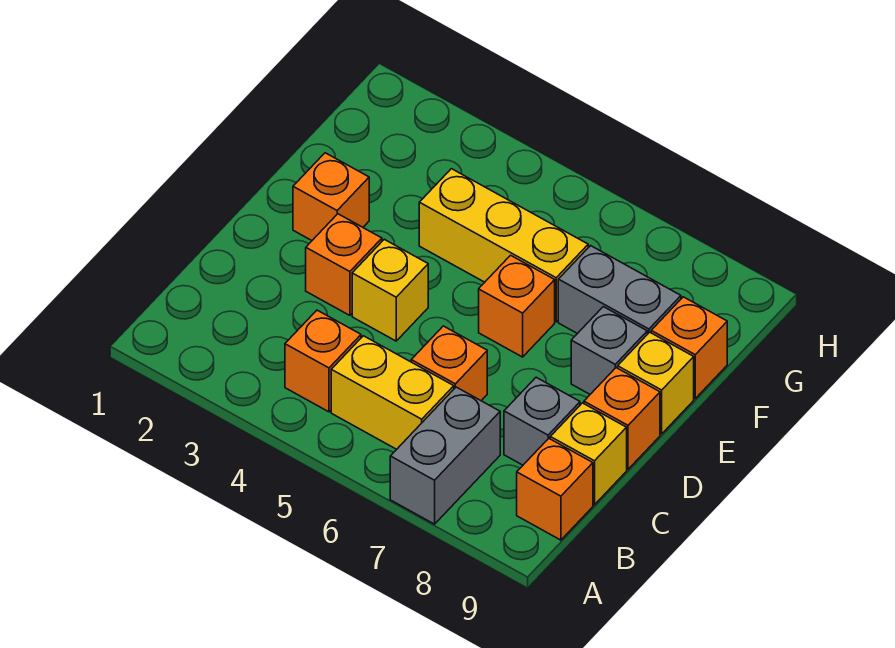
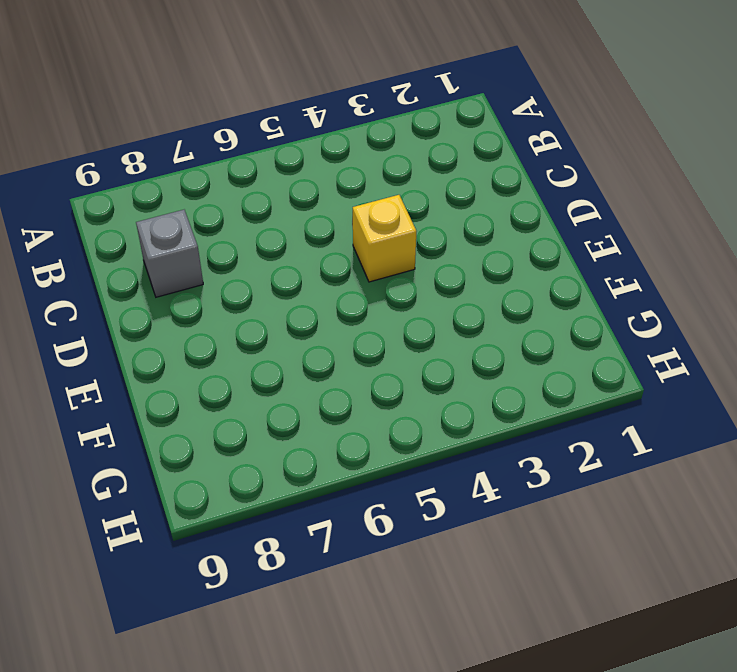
none -> grey 1x2 brick [390,387,500,524]
none -> orange 1x1 brick [285,310,361,412]
none -> yellow 1x2 brick [331,336,454,449]

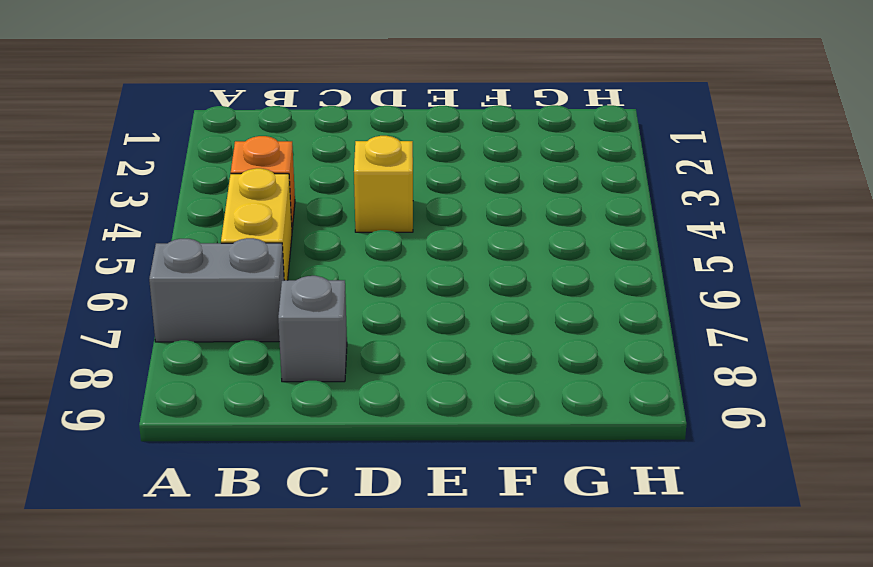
none -> orange 1x1 brick [517,439,593,540]
none -> orange 1x1 brick [411,326,487,401]
none -> yellow 1x1 brick [550,403,627,505]

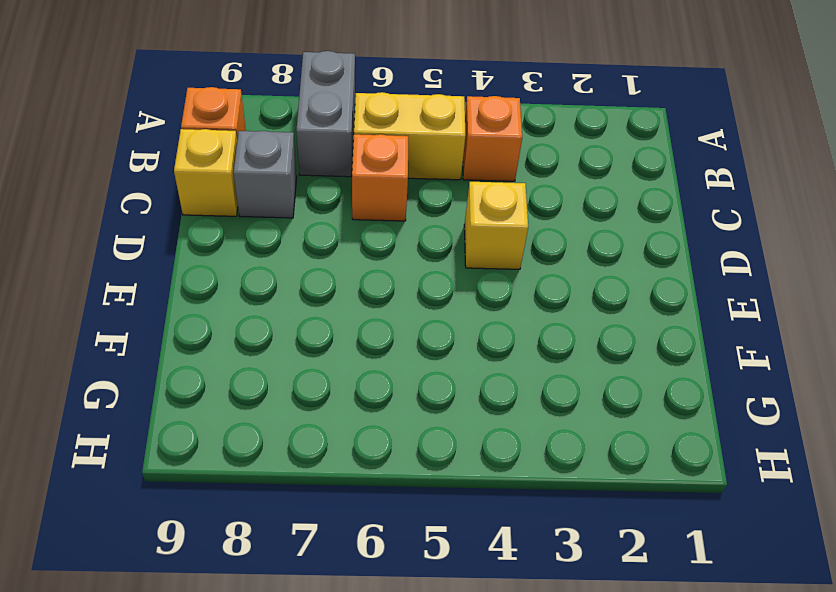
none -> orange 1x1 brick [306,214,382,315]
none -> orange 1x1 brick [584,368,660,469]
none -> orange 1x1 brick [293,153,369,240]

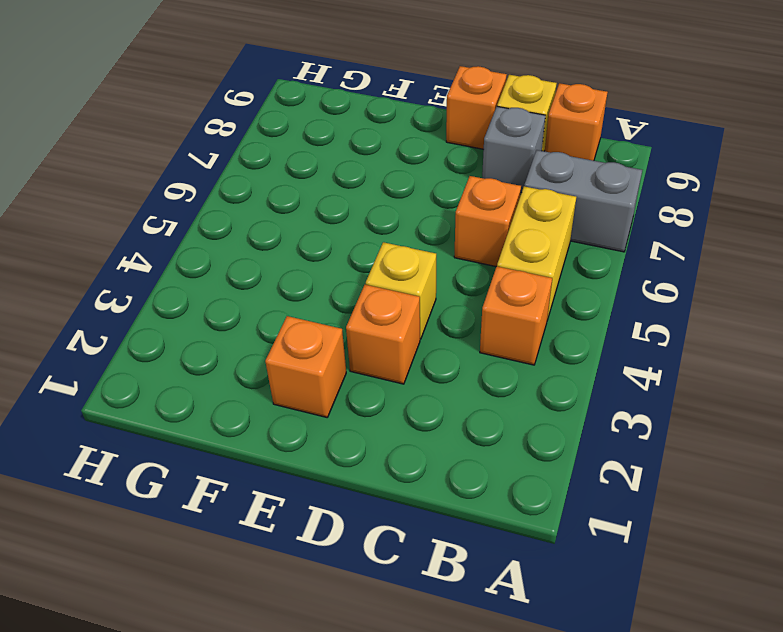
none -> orange 1x1 brick [479,255,555,357]
none -> grey 1x1 brick [571,307,647,394]
none -> yellow 1x1 brick [618,332,694,434]

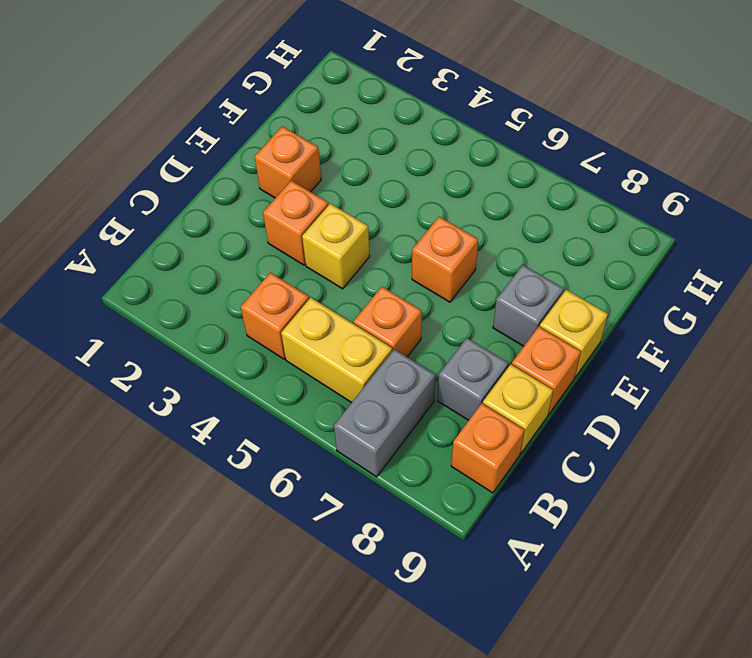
none -> yellow 1x3 brick [419,169,588,322]
none -> grey 1x2 brick [558,246,681,334]
none -> orange 1x1 brick [651,297,727,398]

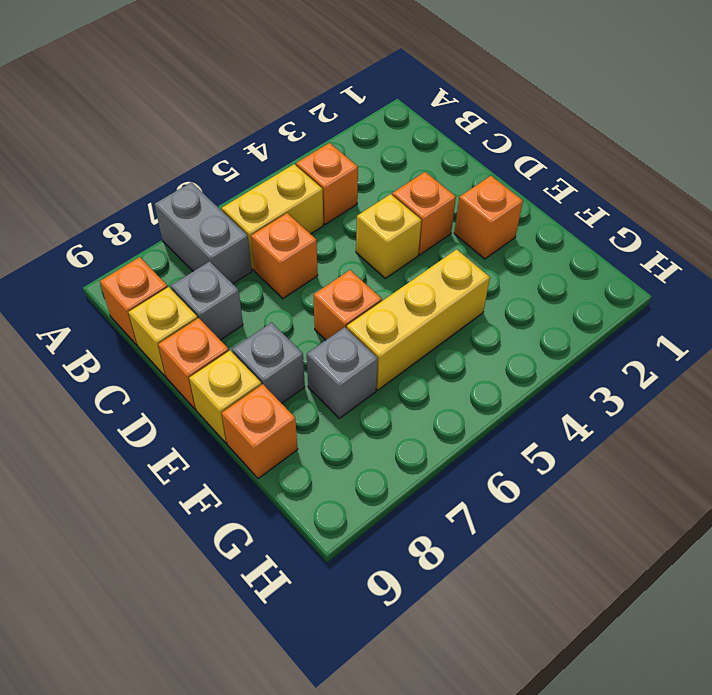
grey 1x1 brick [307,327,378,418] -> grey 1x2 brick [558,246,681,334]

